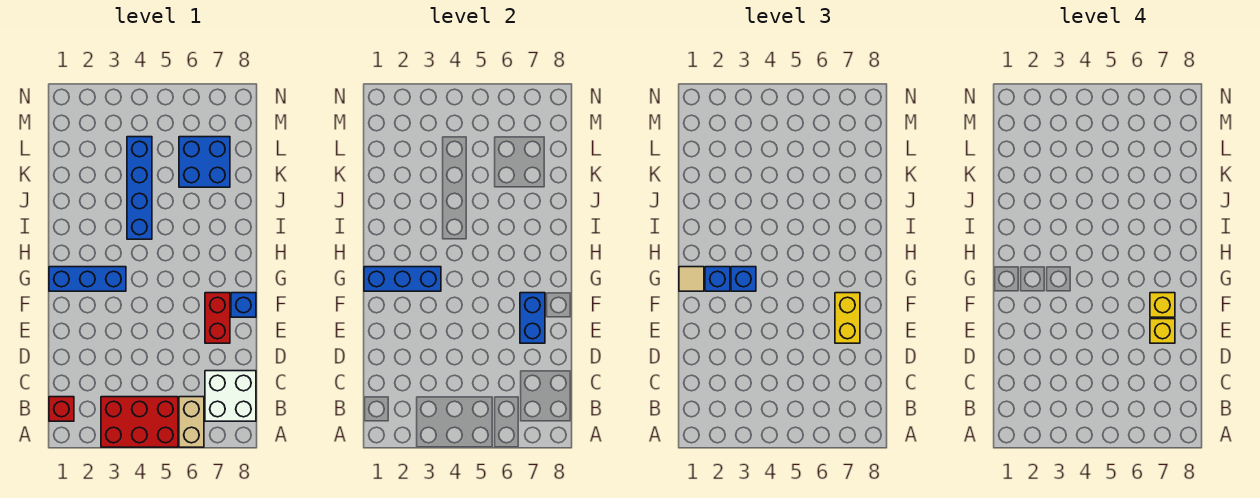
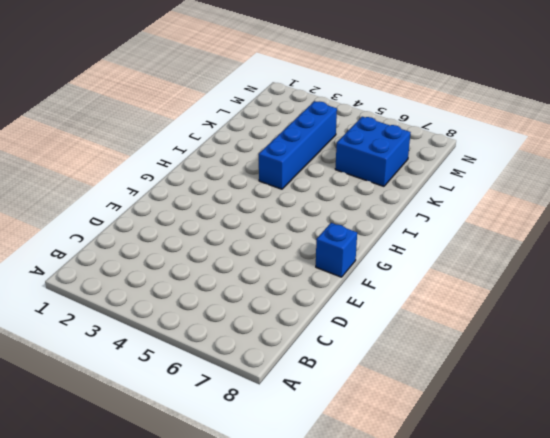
none -> red 2x3 brick [101,397,178,447]
none -> tan 1x2 brick [179,397,204,447]
none -> red 1x1 brick [49,397,74,421]

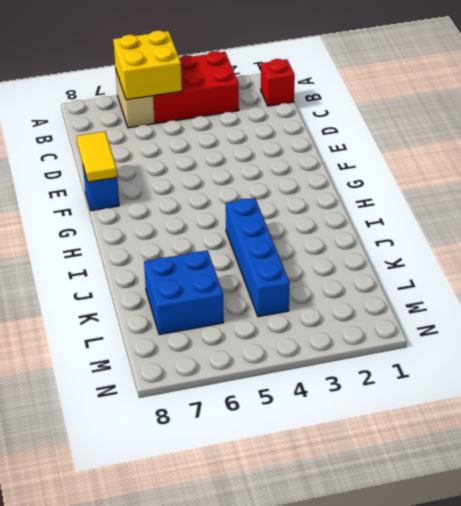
yellow 2x2 brick [113,31,182,100] -> none
yellow 1x2 tile [77,131,117,182] -> none
none -> white 2x2 brick [205,371,256,421]
none -> red 1x2 brick [205,293,230,343]
none -> blue 1x3 brick [49,267,126,291]

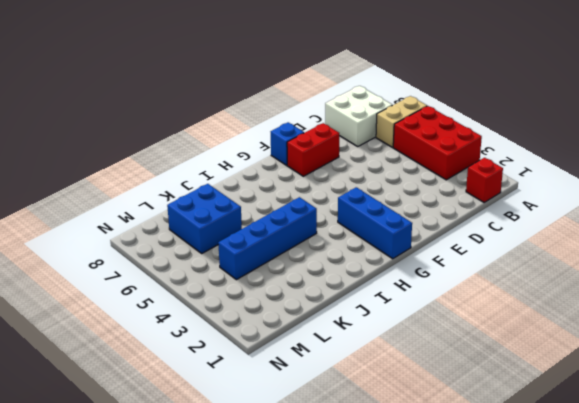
none -> blue 1x2 brick [520,293,545,343]
none -> blue 1x3 brick [364,267,441,291]
none -> yellow 1x2 brick [835,293,860,343]

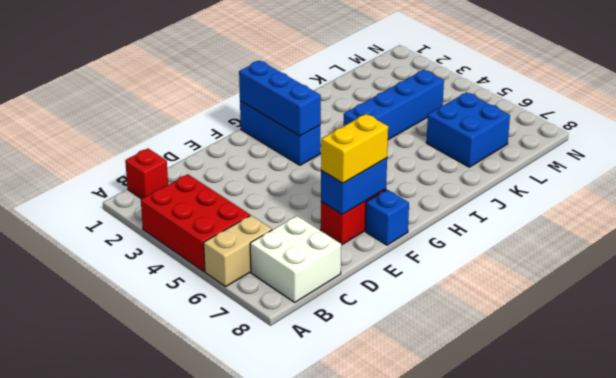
none -> tan 1x1 tile [679,267,704,291]
none -> blue 1x1 brick [705,267,730,291]
none -> blue 1x1 brick [731,267,756,291]

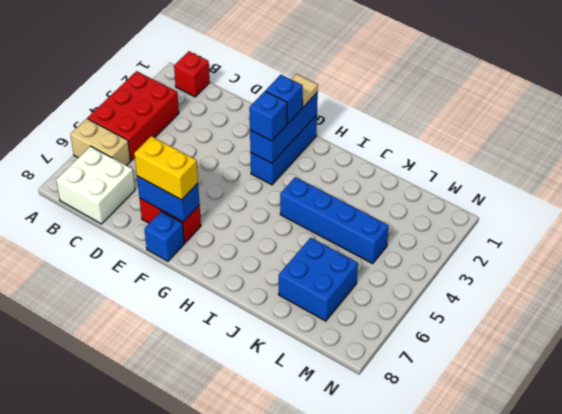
none -> yellow 1x1 brick [1150,319,1175,343]
none -> yellow 1x1 brick [1150,293,1175,317]

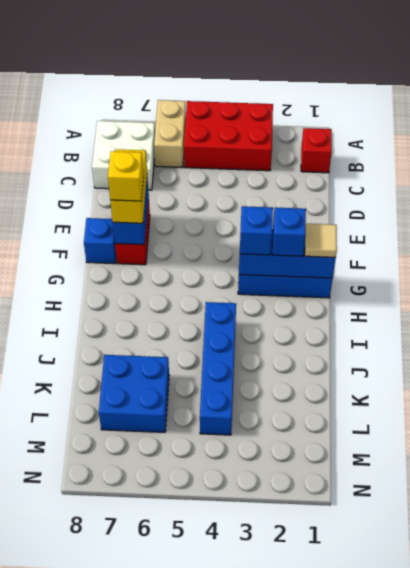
none -> yellow 1x1 brick [1150,319,1175,343]

